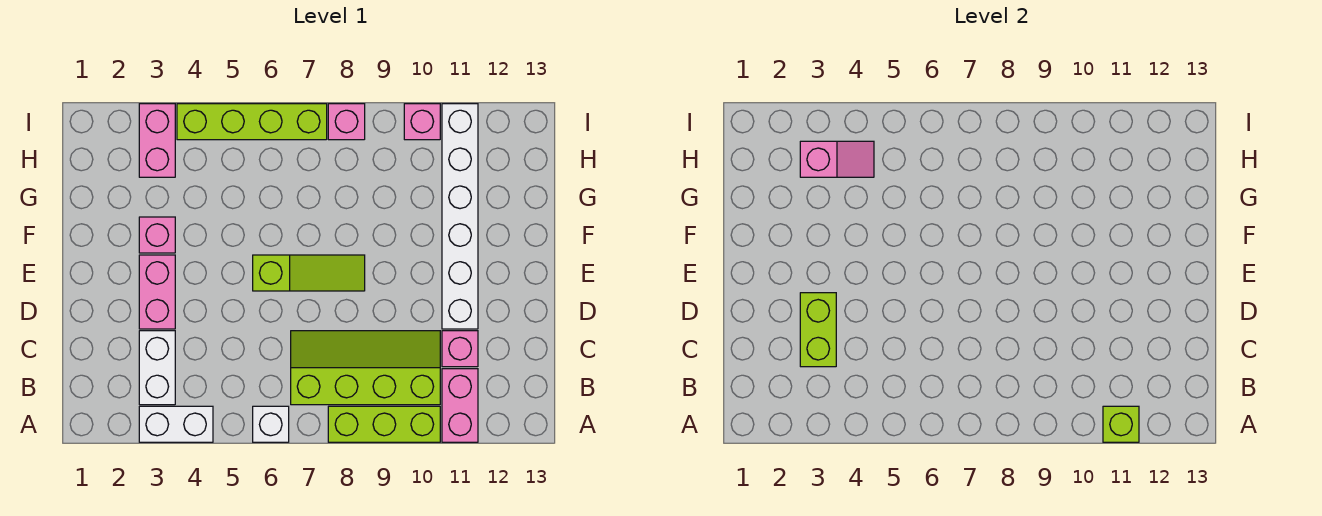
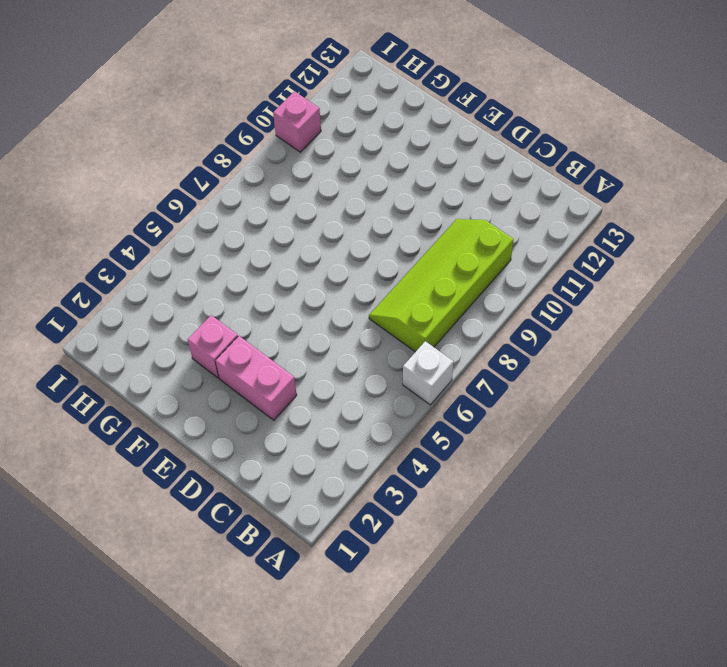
none -> white 1x2 brick [139,406,213,442]
none -> lime 1x3 brick [328,406,440,442]
none -> pink 1x2 brick [442,369,478,442]

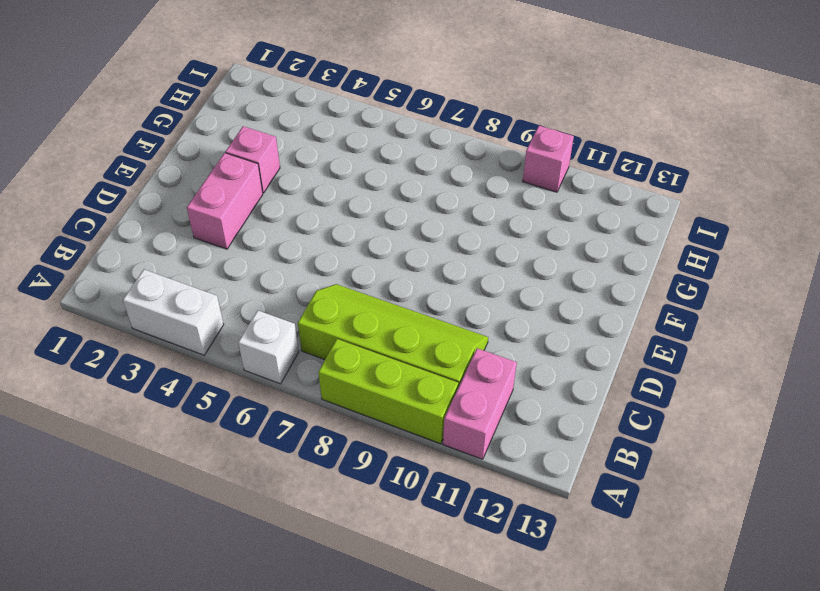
none -> white 1x2 brick [139,331,175,405]
none -> pink 1x1 brick [442,331,478,367]
none -> white 1x6 brick [442,104,478,329]

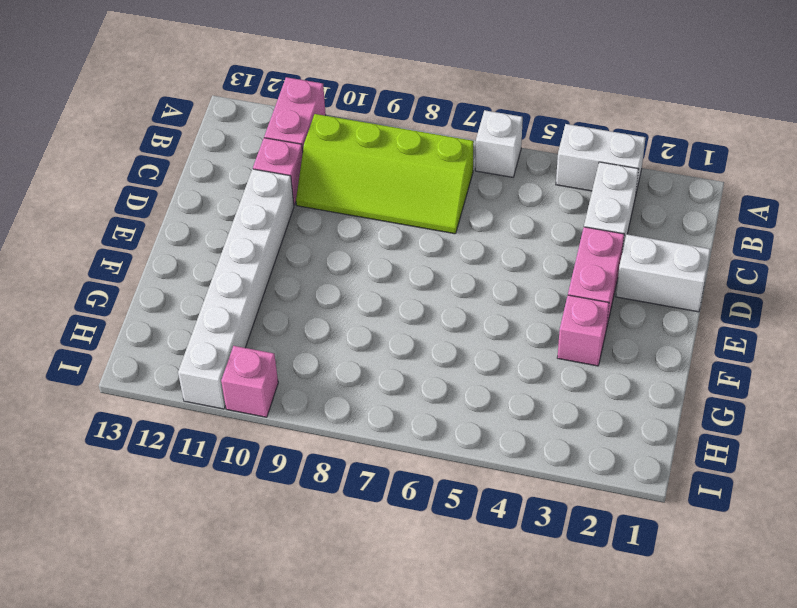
white 1x2 brick [616,234,710,312] -> none
none -> lime 1x3 brick [328,406,440,442]
none -> lime 1x3 slope [253,255,365,291]
none -> pink 1x2 brick [139,104,175,177]

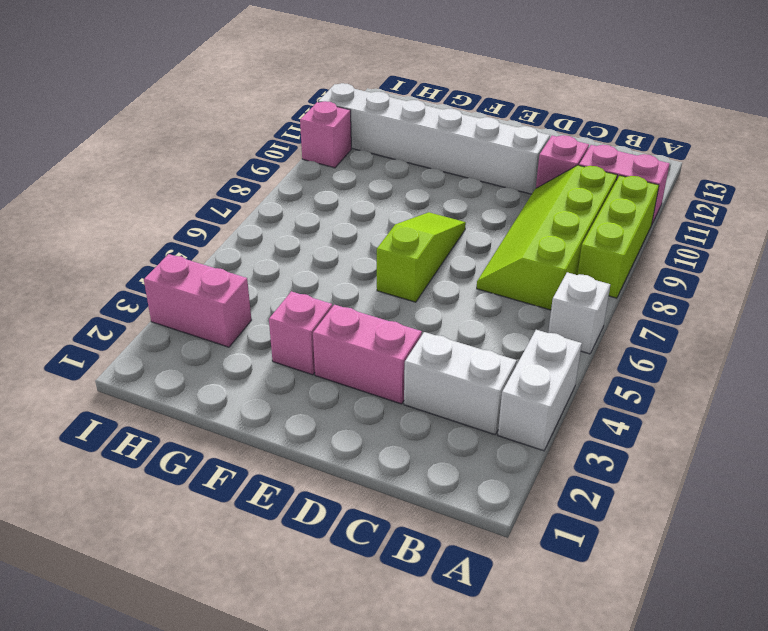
none -> lime 1x4 brick [177,104,327,140]
none -> pink 1x1 brick [328,104,365,140]
none -> lime 1x1 brick [1103,406,1139,442]

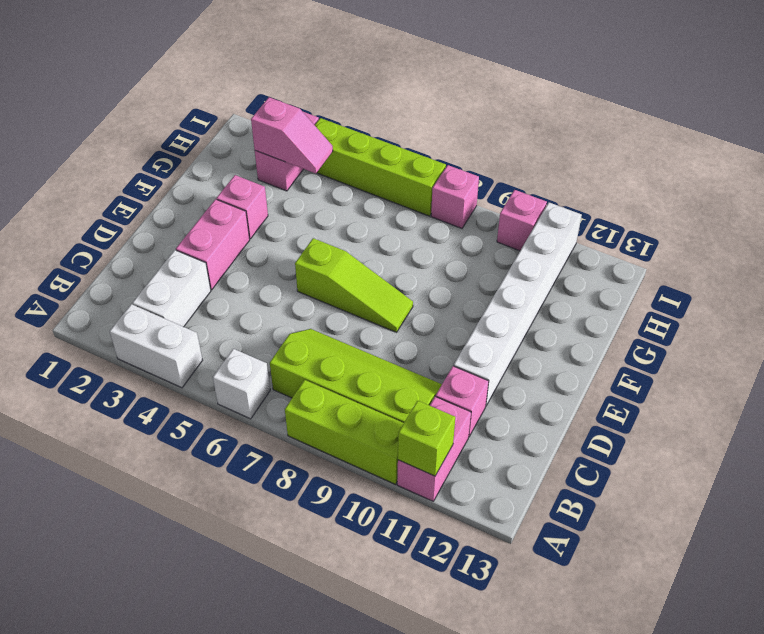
none -> lime 1x2 brick [800,293,836,367]

